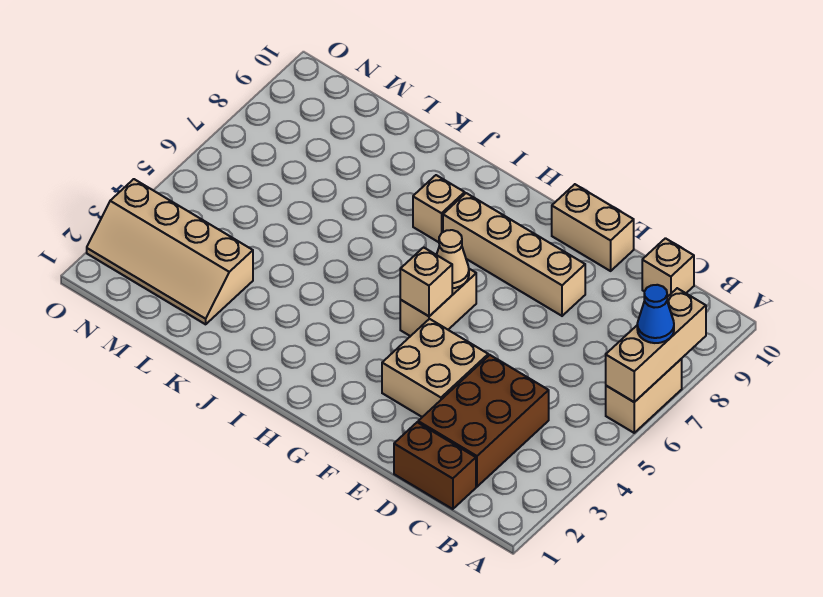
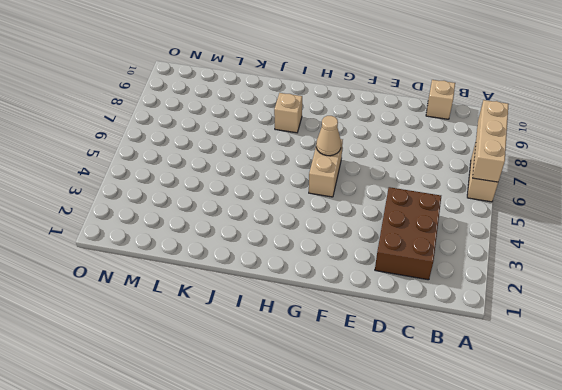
none -> brown 1x2 brick [394,422,476,509]
none -> tan 2x2 brick [382,319,488,417]
none -> tan 1x4 brick [443,193,585,316]

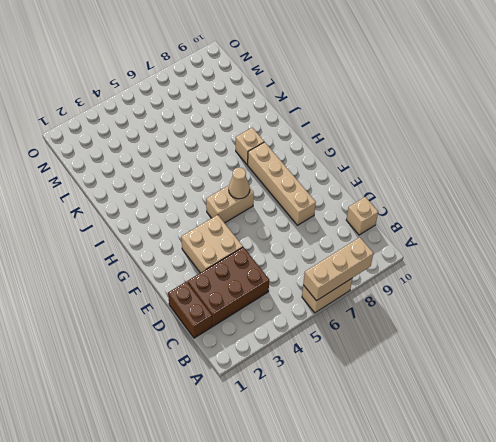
none -> tan 1x2 brick [552,184,634,271]
none -> tan 2x4 slope [87,179,253,324]
none -> tan 1x1 brick [400,247,452,316]

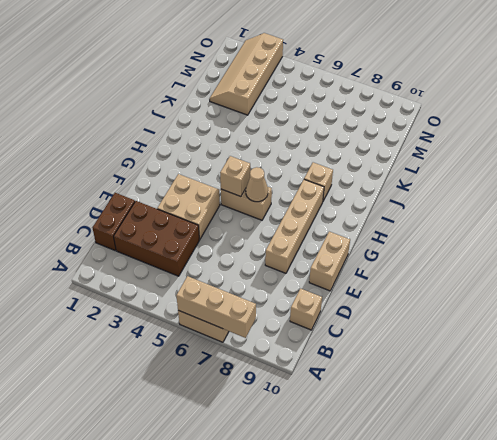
none -> blue 1x1 cone [637,285,674,343]

